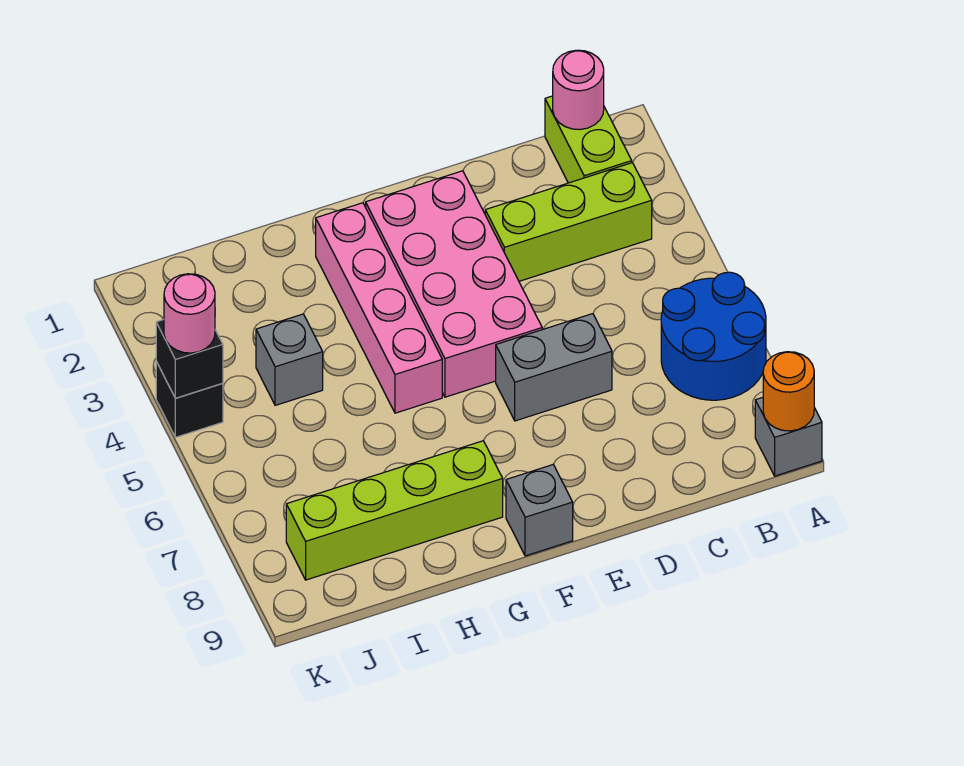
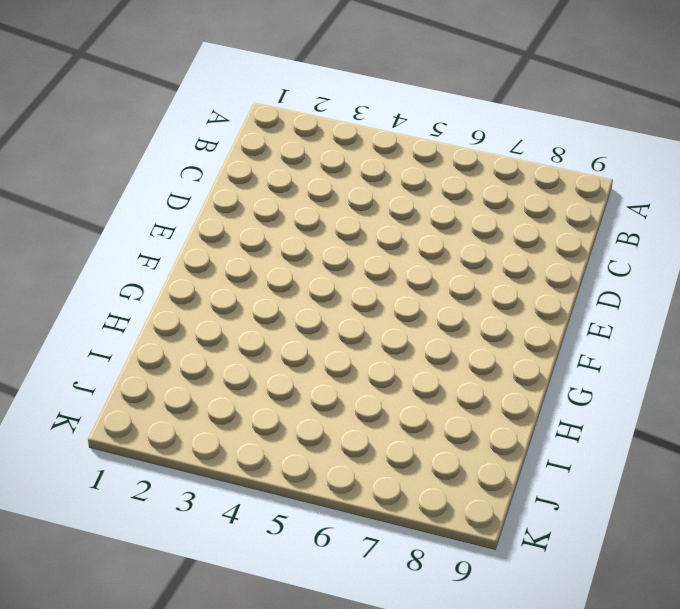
none -> blue 2x2 round brick [661,272,766,400]
none -> grey 1x1 brick [755,398,822,476]
none -> lime 1x2 brick [545,96,632,183]

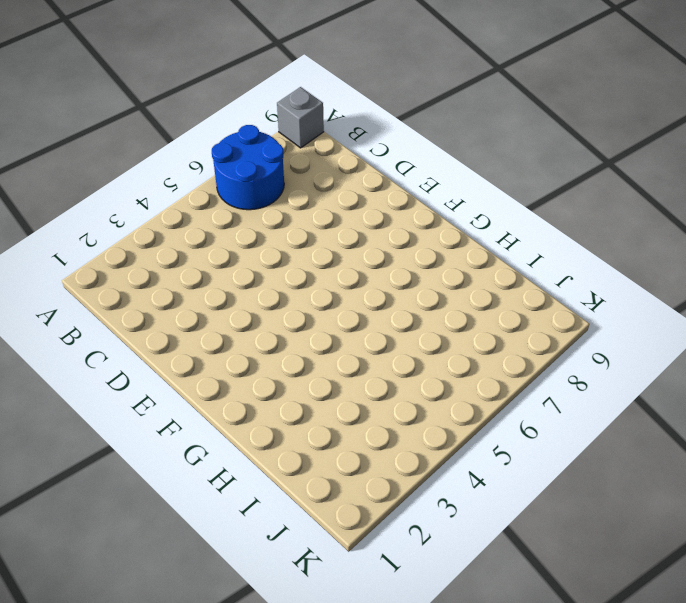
none -> lime 1x2 brick [545,96,632,183]
none -> lime 1x3 brick [485,163,652,281]
none -> grey 1x2 brick [496,314,612,421]

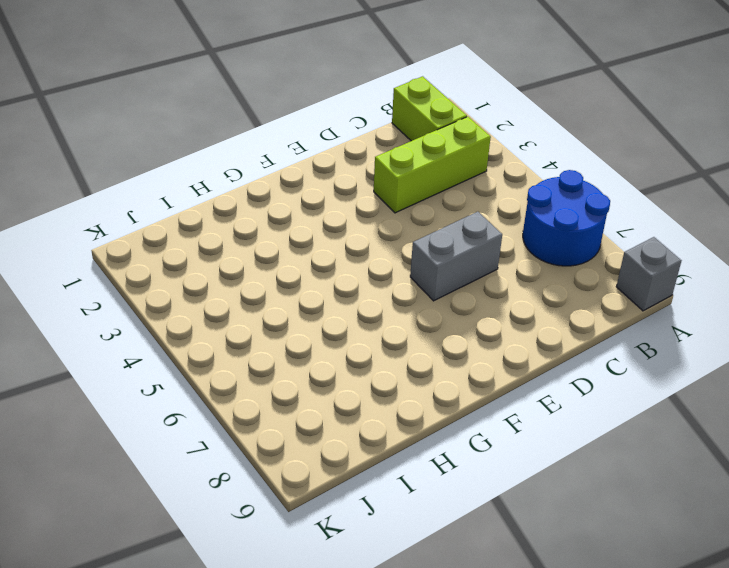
none -> pink 2x4 brick [366,171,542,397]
none -> grey 1x1 brick [506,464,573,556]
none -> pink 1x4 brick [316,203,442,413]

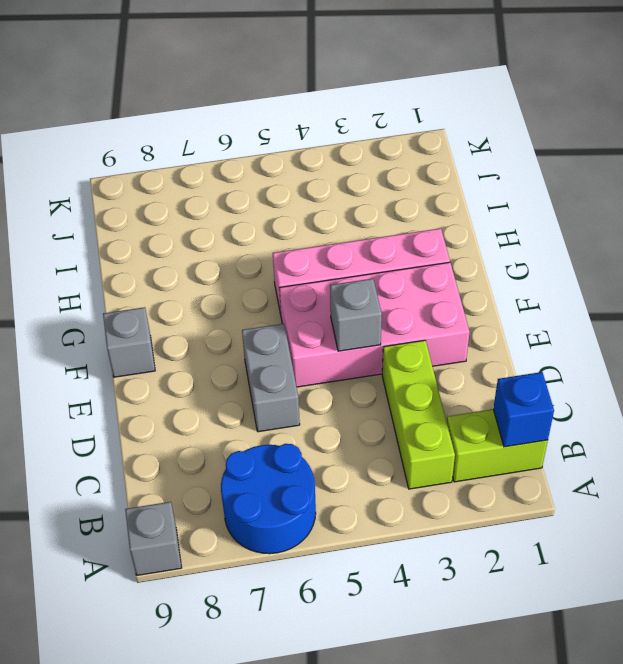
blue 1x1 brick [493,372,554,447] -> pink 1x1 round brick [553,50,604,130]
grey 1x1 brick [330,279,382,351] -> grey 1x1 brick moved to [256,314,323,405]
none -> lime 1x4 brick [286,441,503,580]
none -> black 1x1 brick [156,362,223,437]
none -> orange 1x1 round brick [763,352,814,431]

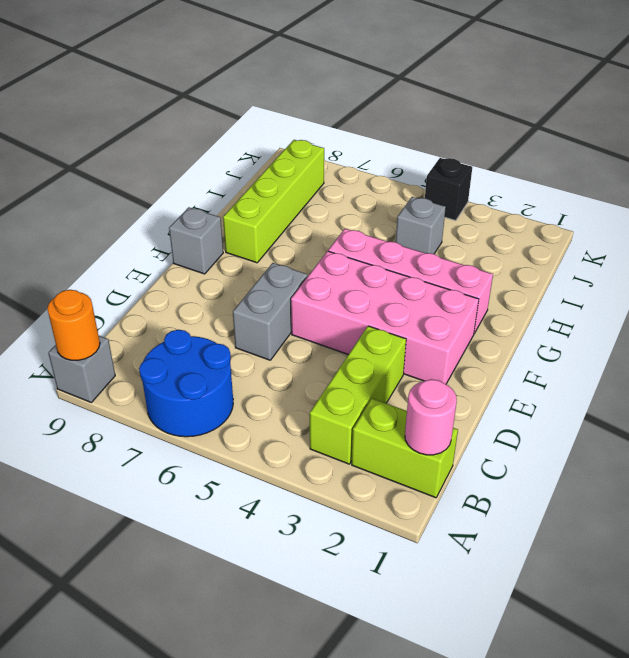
none -> black 1x1 brick [156,319,223,398]
none -> pink 1x1 round brick [164,274,215,353]

